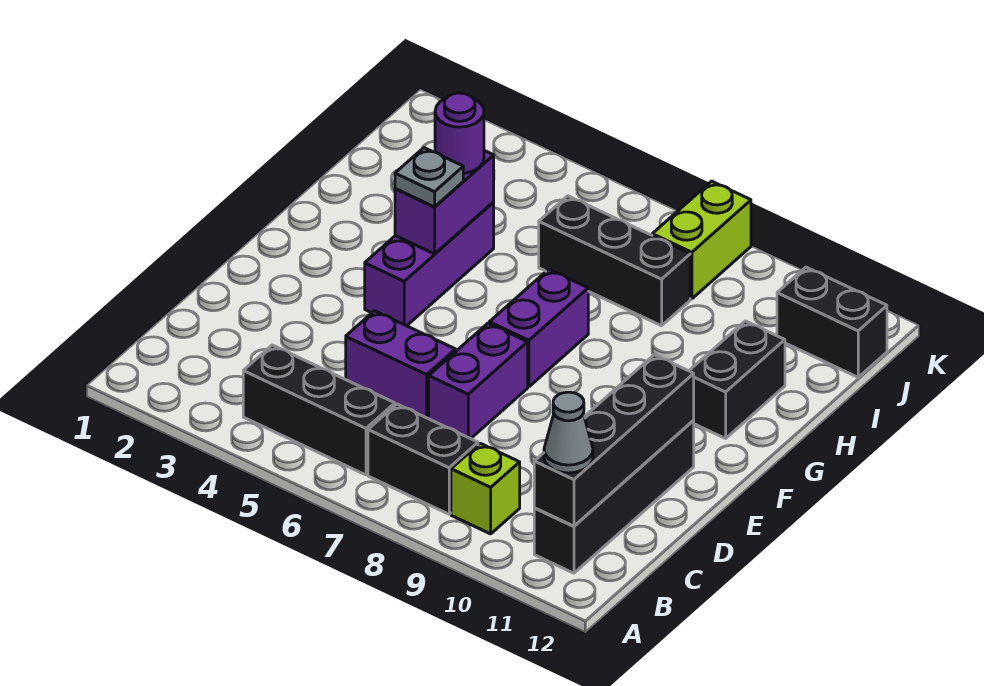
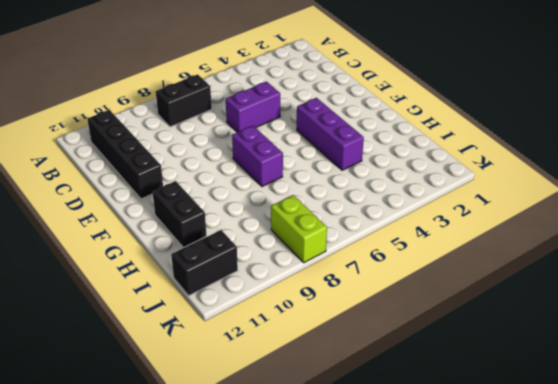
none -> black 1x3 brick [243,345,395,475]
none -> lime 1x1 brick [451,443,520,534]
none -> purple 1x2 brick [429,323,528,439]

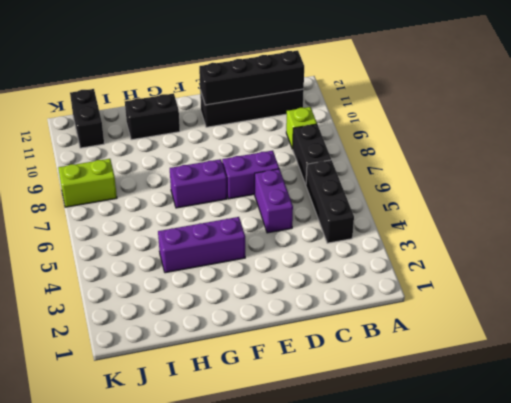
none -> black 1x3 brick [539,196,690,326]
none -> purple 1x2 brick [395,151,494,254]
none -> grey 1x1 cone [544,392,593,473]

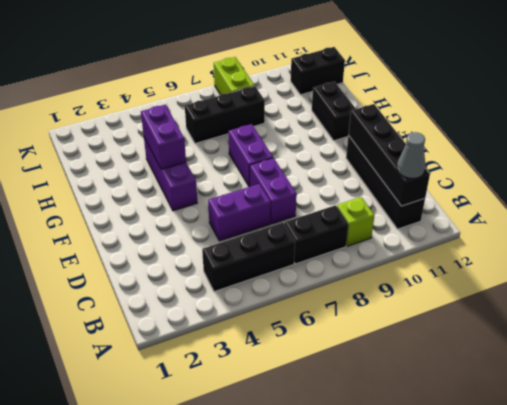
none -> grey 1x1 plate [395,148,463,207]
none -> purple 1x1 round brick [435,93,484,173]

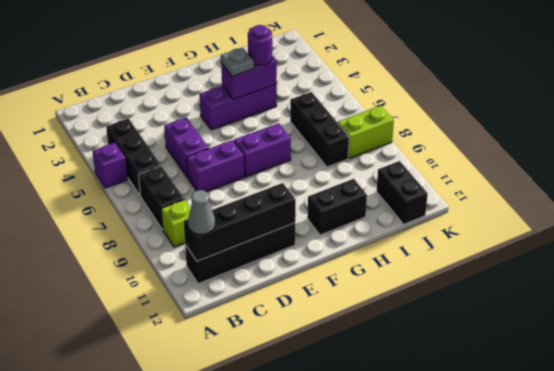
purple 1x1 brick [93,143,128,188] -> none

